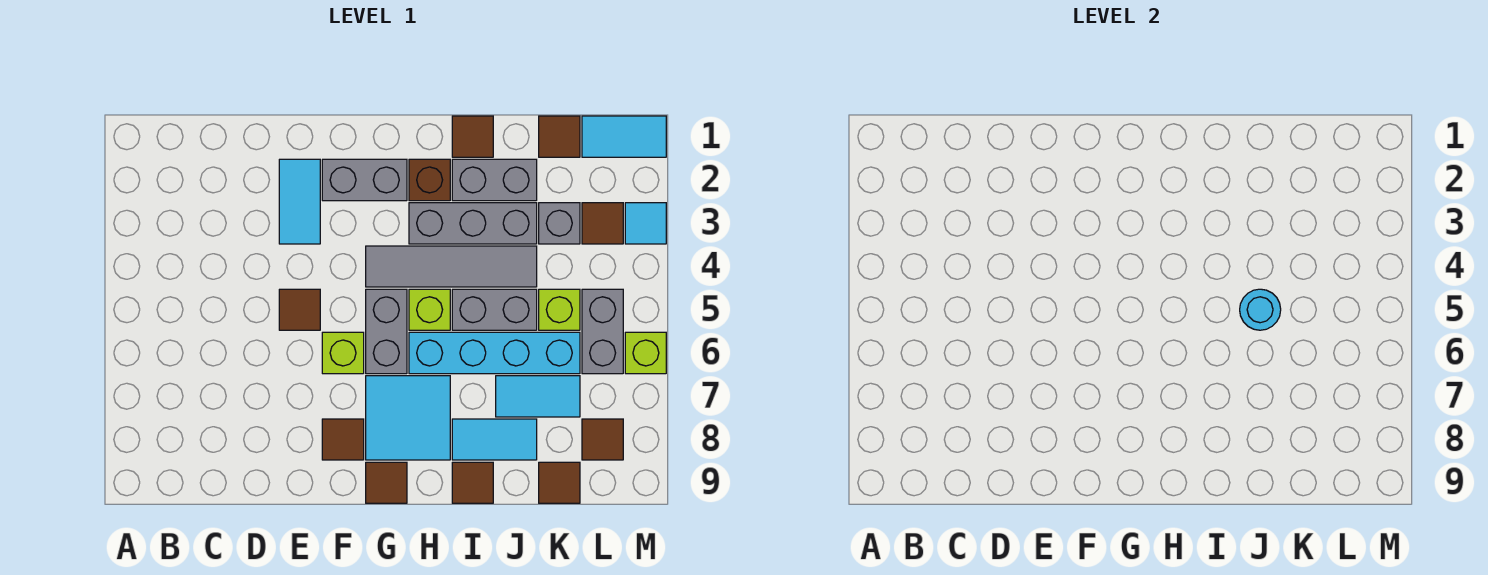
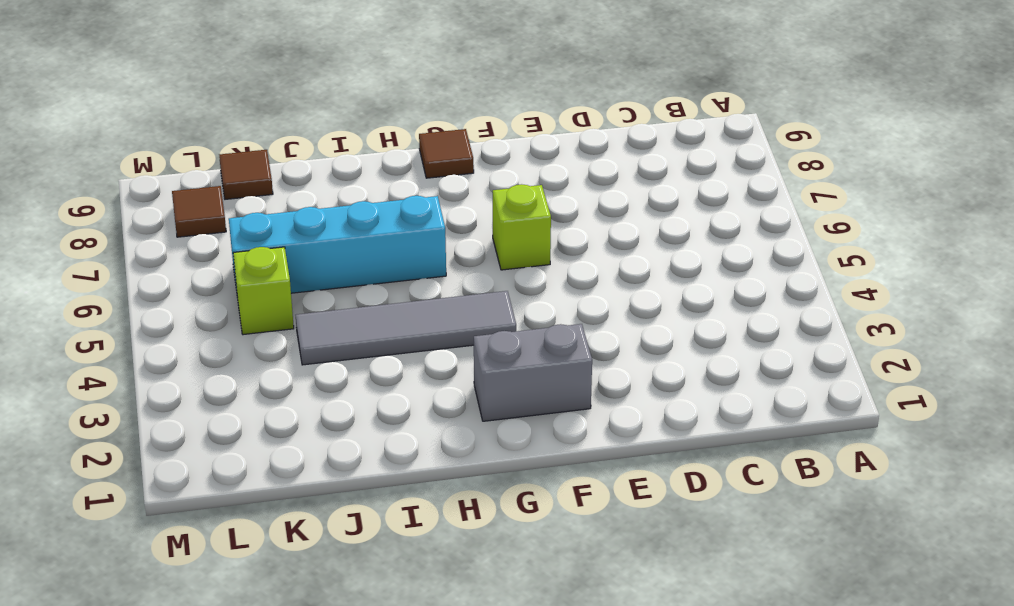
none -> cyan 1x2 tile [279,159,320,244]
none -> brown 1x1 tile [279,289,320,330]
none -> brown 1x1 tile [322,419,364,460]
none -> grey 1x2 brick [366,289,407,374]

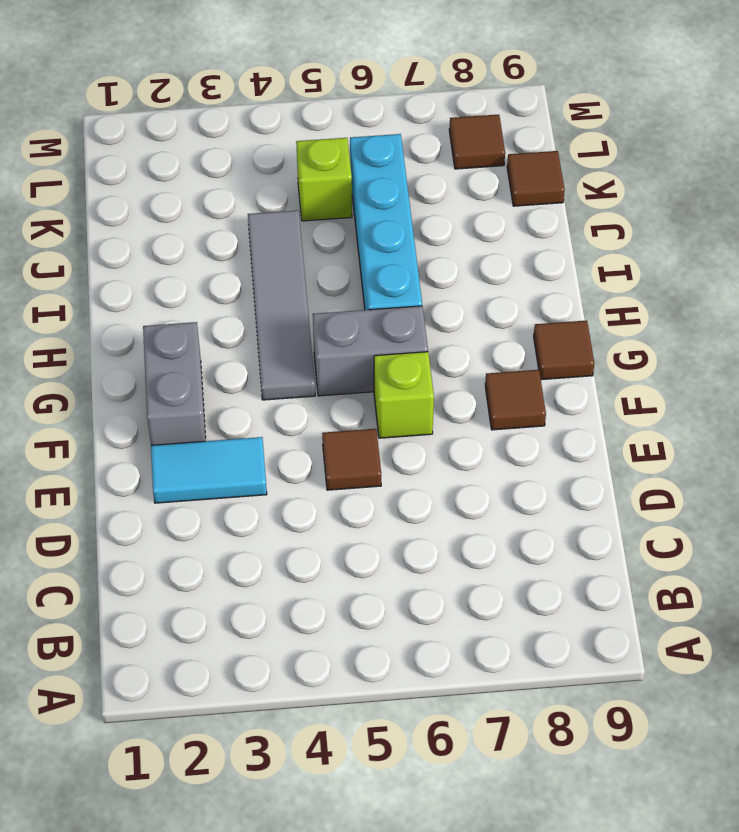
none -> cyan 2x2 tile [366,376,450,460]
none -> brown 1x1 brick [409,159,450,201]
none -> grey 1x3 brick [409,203,537,244]
none -> lime 1x1 brick [409,289,450,330]

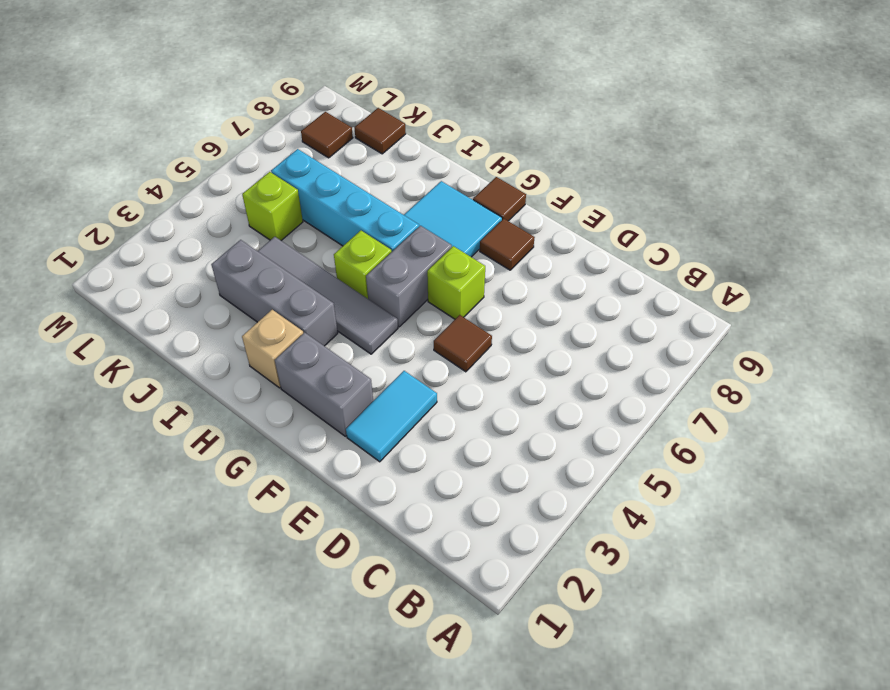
tan 1x1 brick [242,310,303,388] -> brown 1x1 brick [409,159,450,201]
none -> brown 1x1 tile [452,116,493,157]
none -> grey 1x2 brick [452,159,537,201]
none -> grey 1x2 brick [452,289,537,330]
none -> cyan 1x2 tile [452,419,537,460]

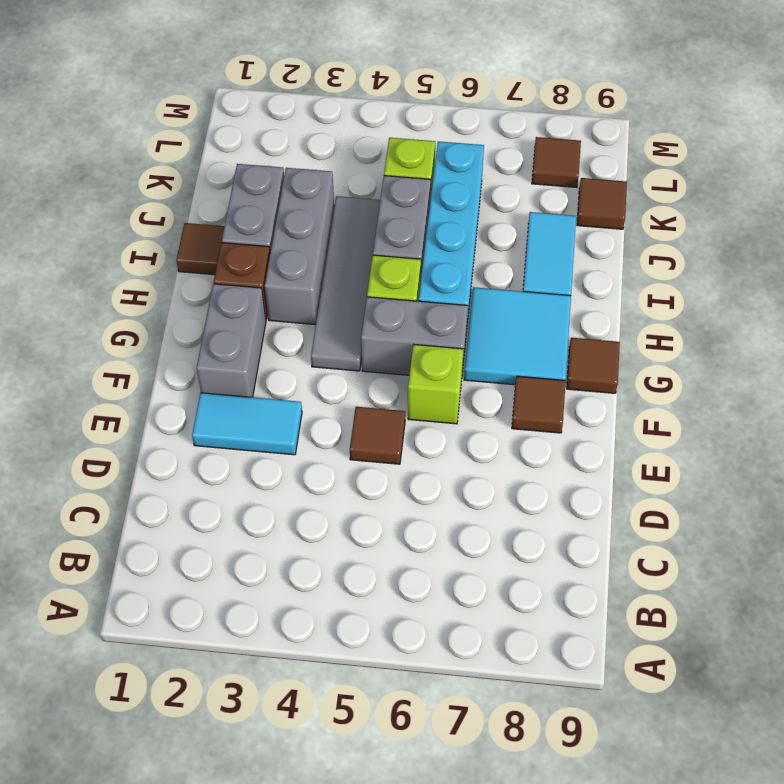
none -> brown 1x1 tile [452,462,493,503]
none -> cyan 1x2 tile [496,376,580,417]
none -> brown 1x1 tile [539,116,580,157]
none -> grey 1x1 brick [539,203,580,244]

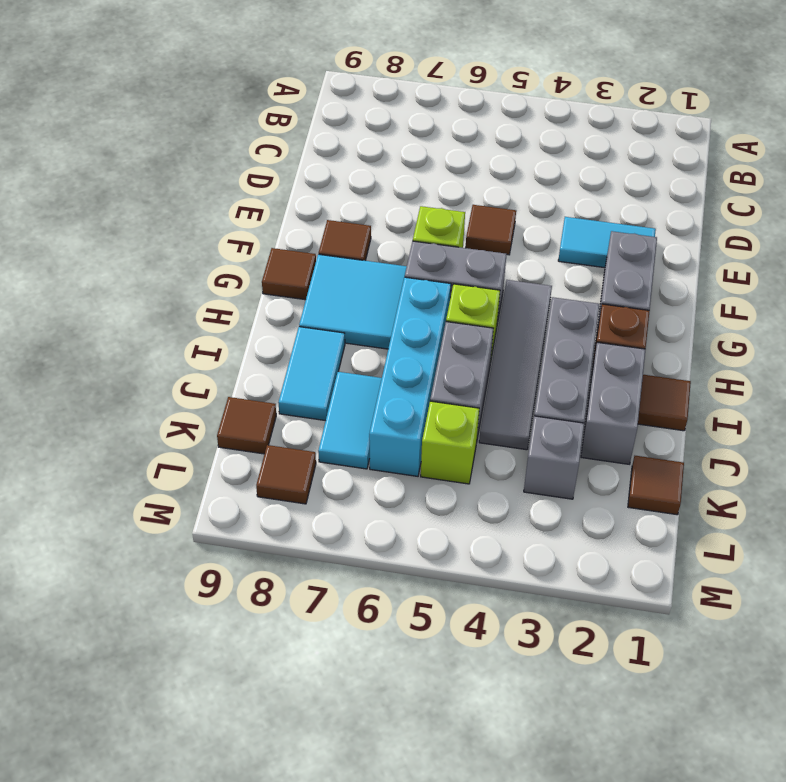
none -> brown 1x1 tile [452,462,493,503]
none -> cyan 1x2 tile [582,116,666,157]
none -> brown 1x1 tile [582,203,623,244]
none -> grey 1x2 brick [582,289,623,374]

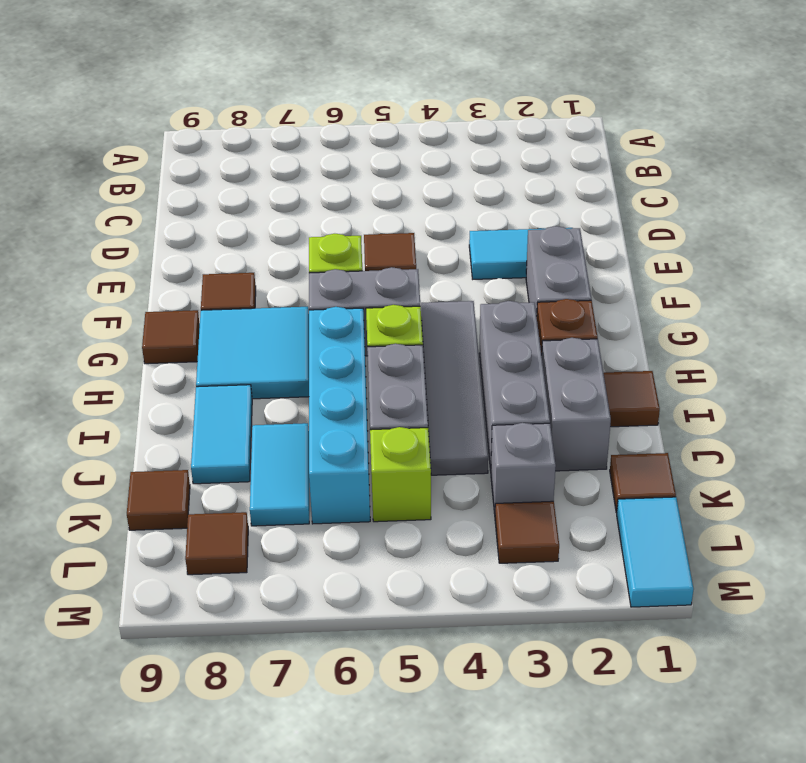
none -> brown 1x1 tile [452,462,493,503]
none -> grey 1x2 brick [582,289,623,374]
none -> cyan 1x1 tile [625,203,666,244]
none -> lime 1x1 brick [625,332,666,374]

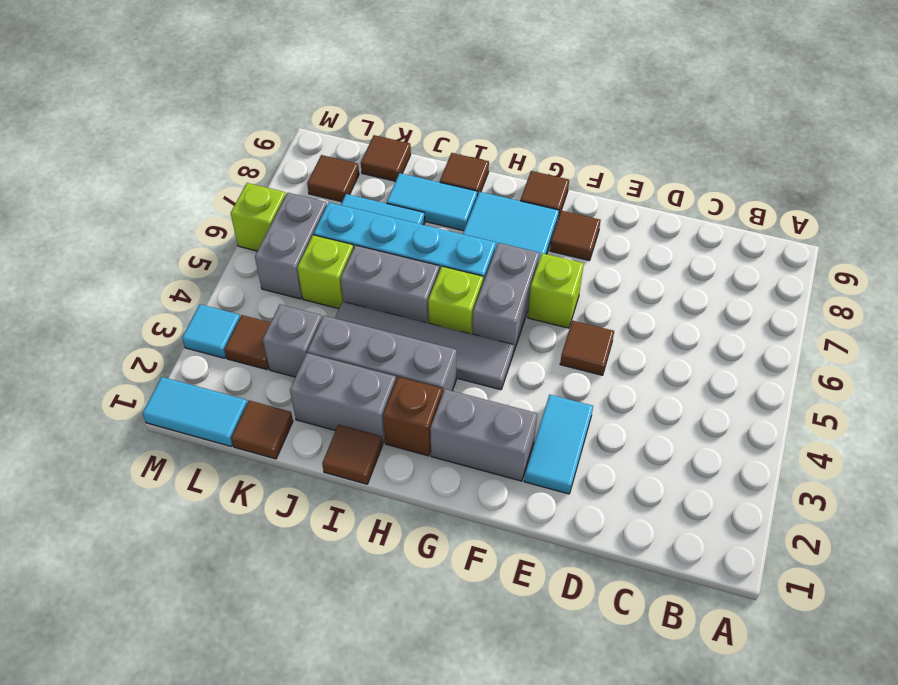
none -> cyan 1x1 round brick [1240,289,1281,330]

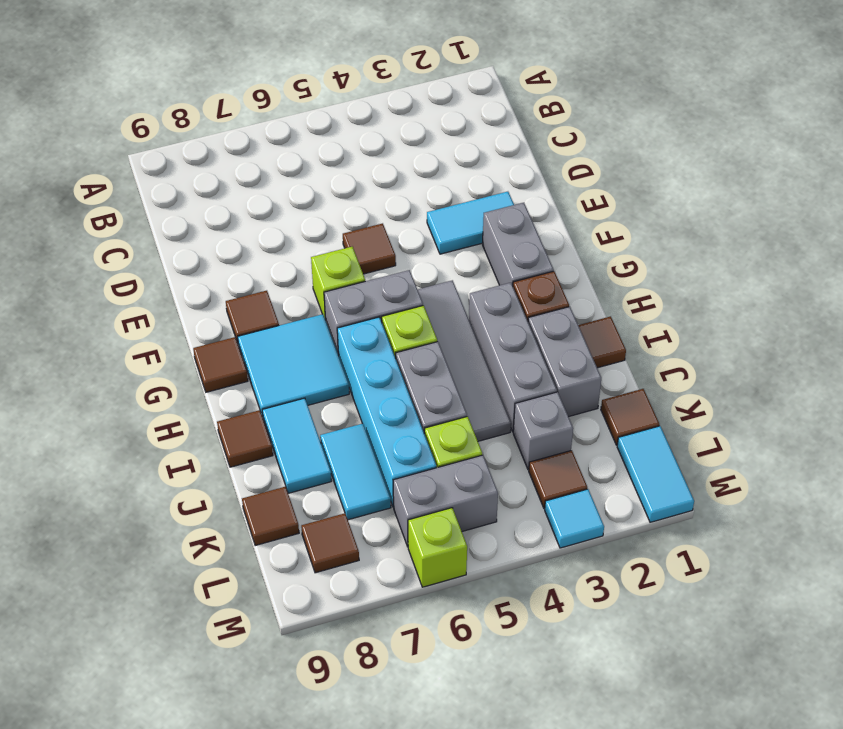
none -> cyan 1x1 round brick [1240,289,1281,330]

